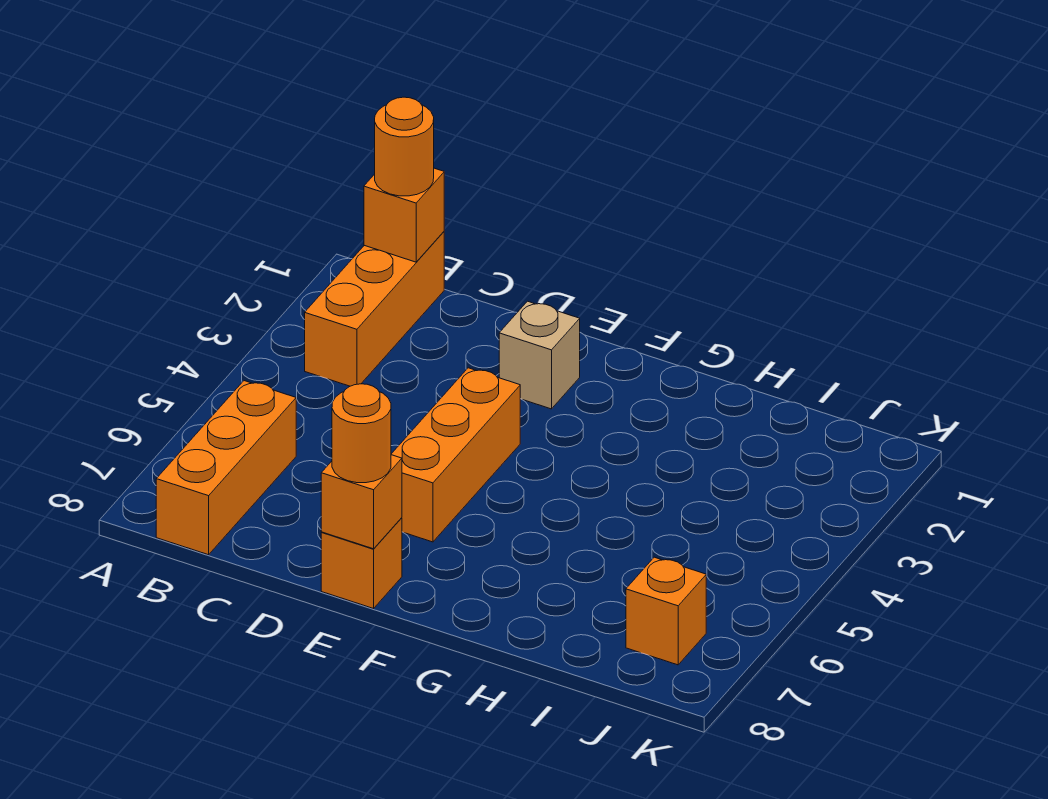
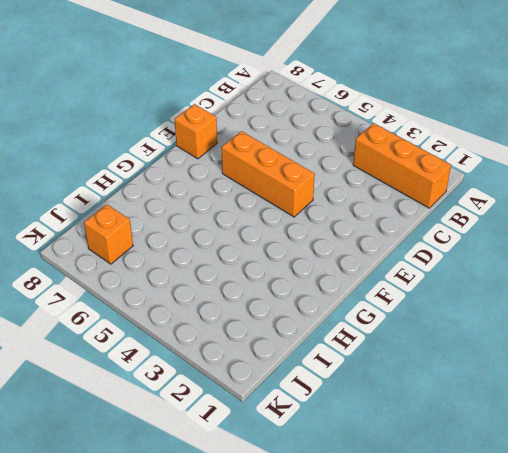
none -> orange 1x3 brick [156,381,296,555]
none -> tan 1x1 brick [499,301,580,409]

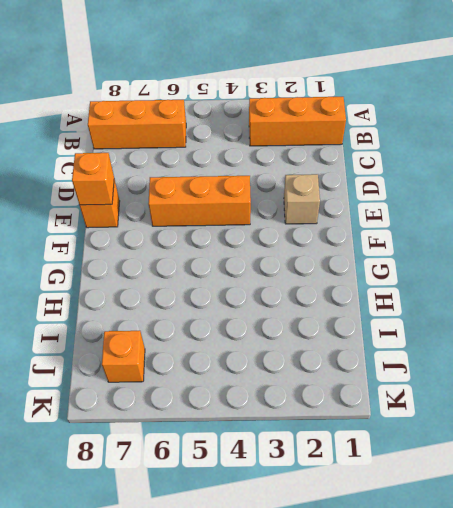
none -> orange 1x1 brick [364,168,444,262]
none -> orange 1x1 round brick [375,97,434,196]

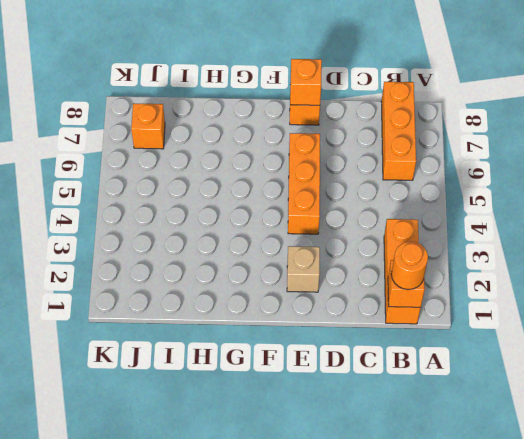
none -> orange 1x1 round brick [332,384,391,483]

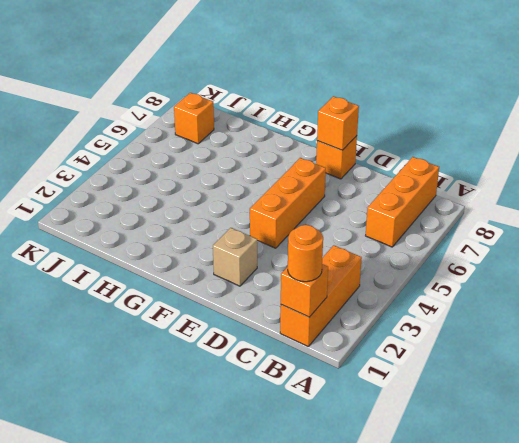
none -> orange 1x1 round brick [332,384,391,483]

